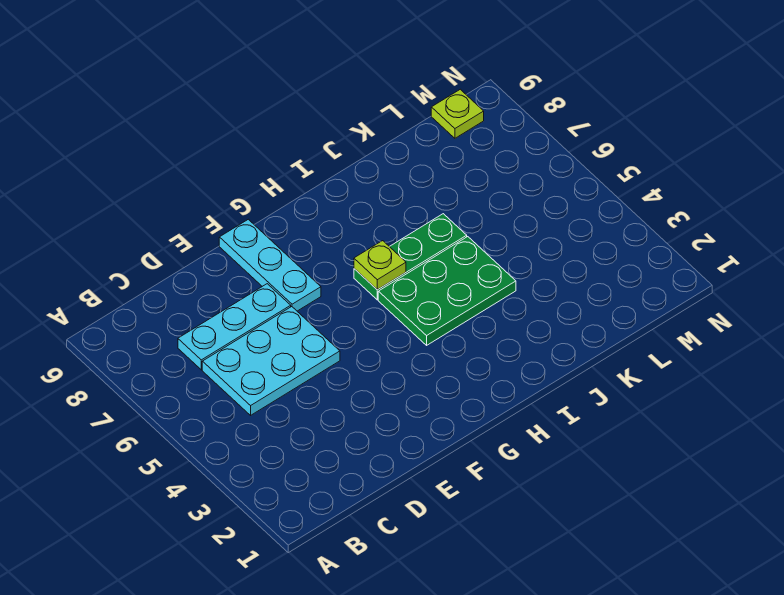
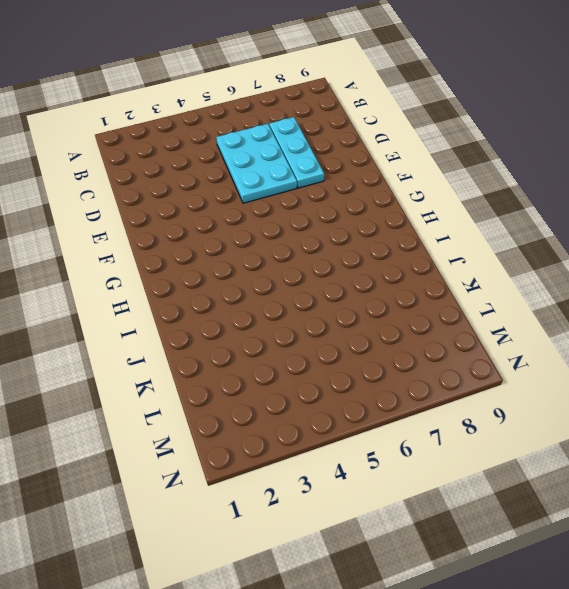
none -> cyan 1x3 plate [219,219,321,311]
none -> green 2x3 plate [378,237,516,345]

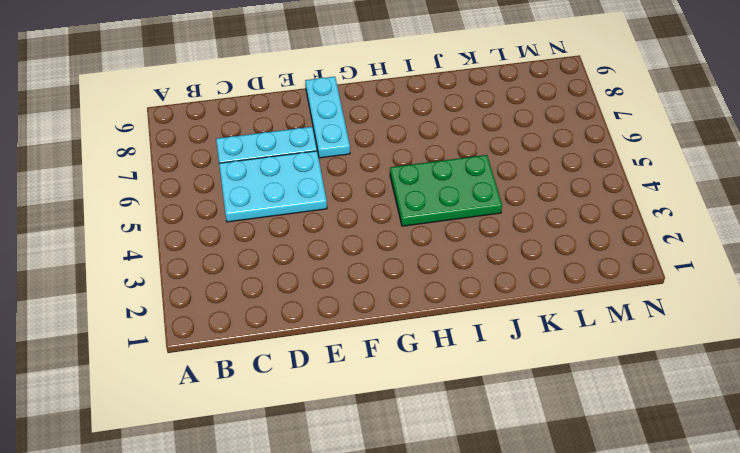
none -> green 1x3 plate [354,214,467,300]
none -> lime 1x1 plate [431,89,484,138]

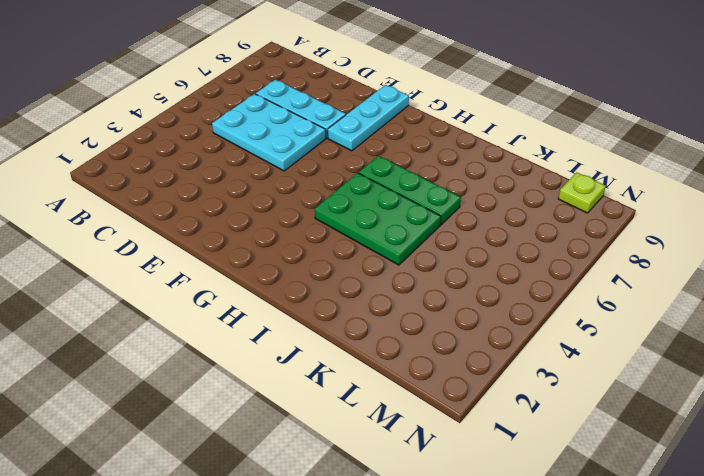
none -> lime 1x1 plate [354,241,406,290]

